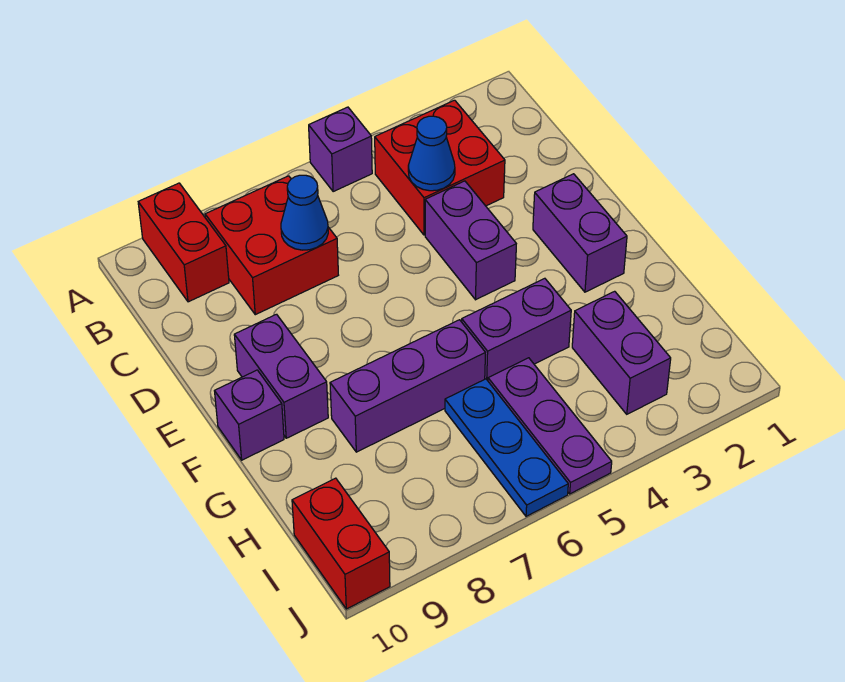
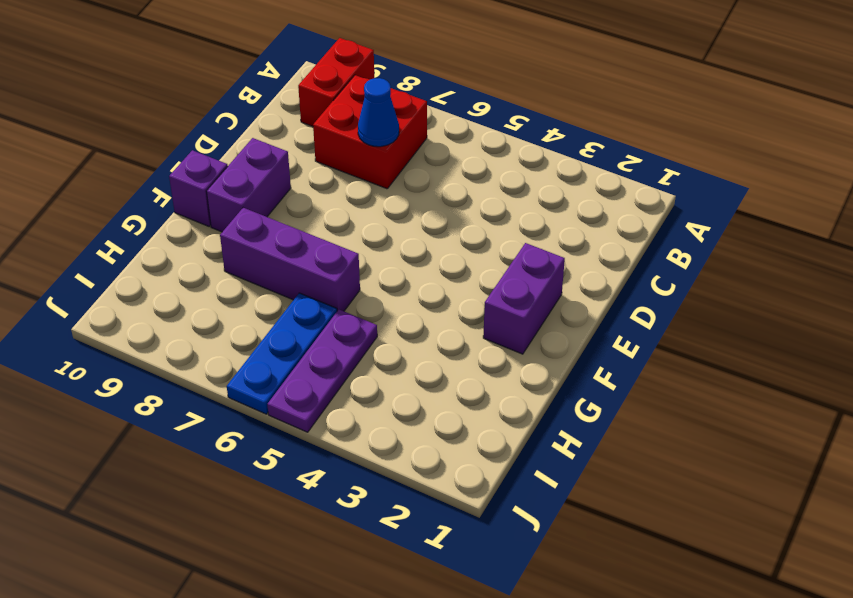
none -> purple 1x1 brick [309,107,372,192]
none -> red 2x2 brick [375,100,505,235]
none -> purple 1x2 brick [425,181,516,300]

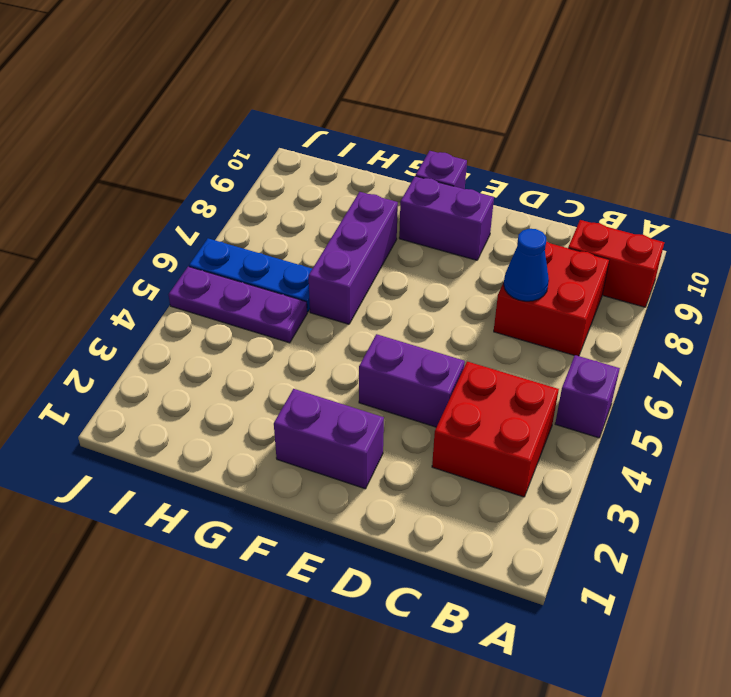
none -> purple 1x2 brick [462,278,571,381]
none -> purple 1x2 brick [572,291,671,414]
none -> red 1x2 brick [292,478,390,609]

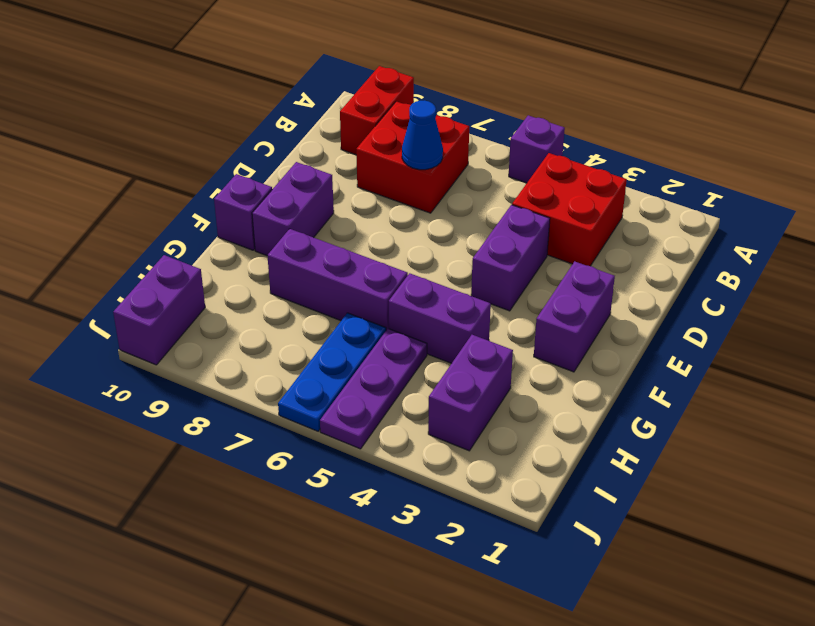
purple 1x2 brick [113,255,205,365] -> red 1x2 brick [292,478,390,609]
none -> blue 1x1 cone [408,116,455,191]

